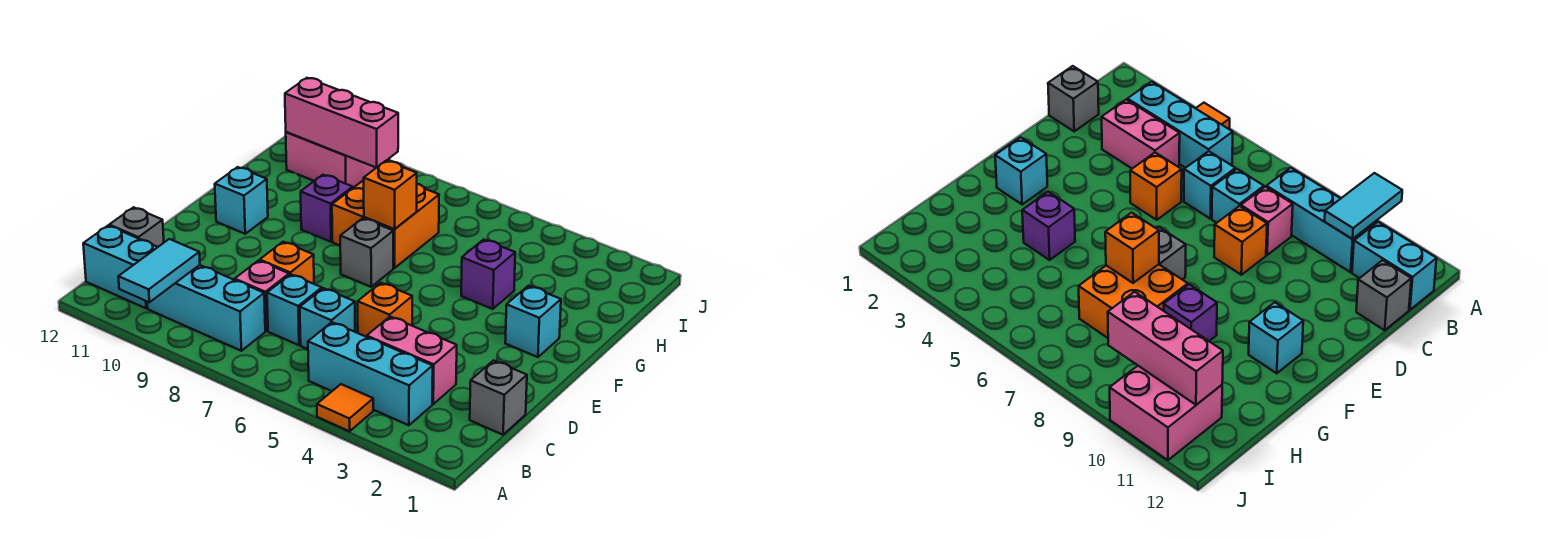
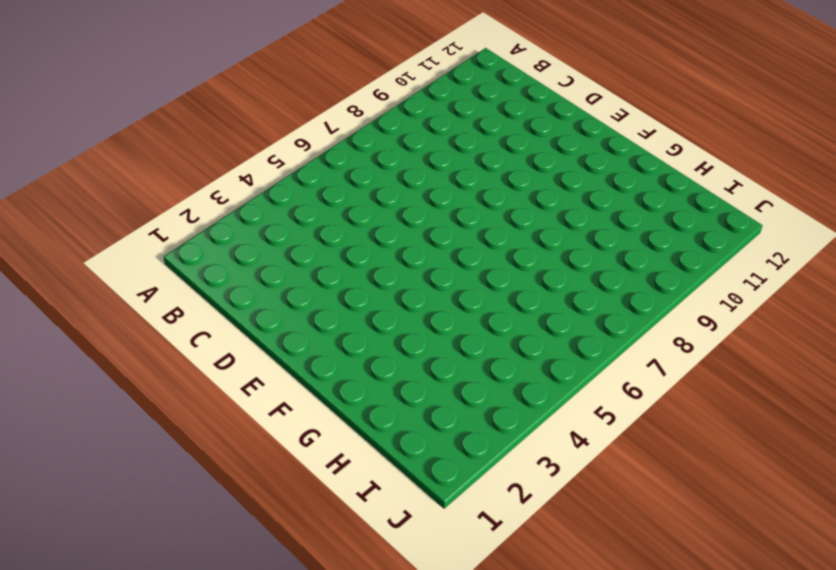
none -> orange 1x1 tile [317,384,373,431]
none -> cyan 1x3 brick [308,322,433,425]
none -> cyan 1x3 brick [147,265,265,351]

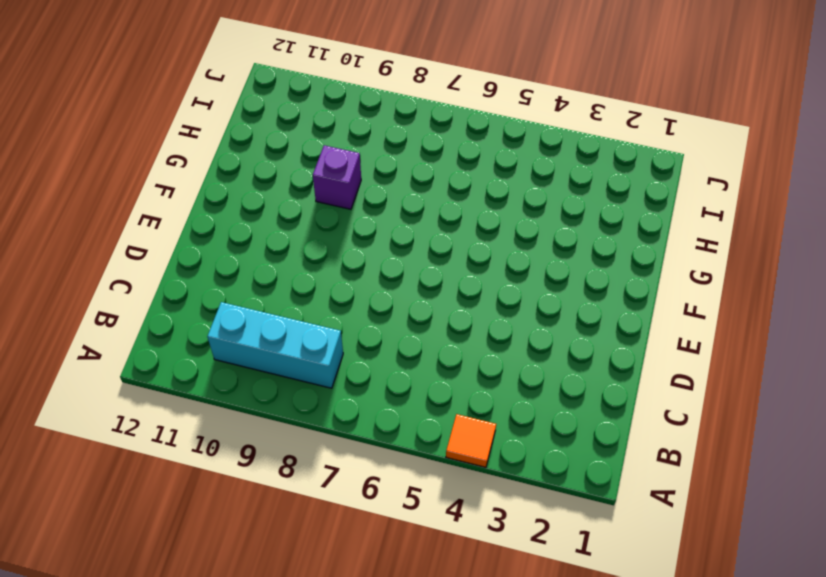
none -> cyan 1x3 brick [308,322,433,425]
none -> cyan 1x2 brick [83,226,157,308]
none -> grey 1x1 brick [470,361,527,435]

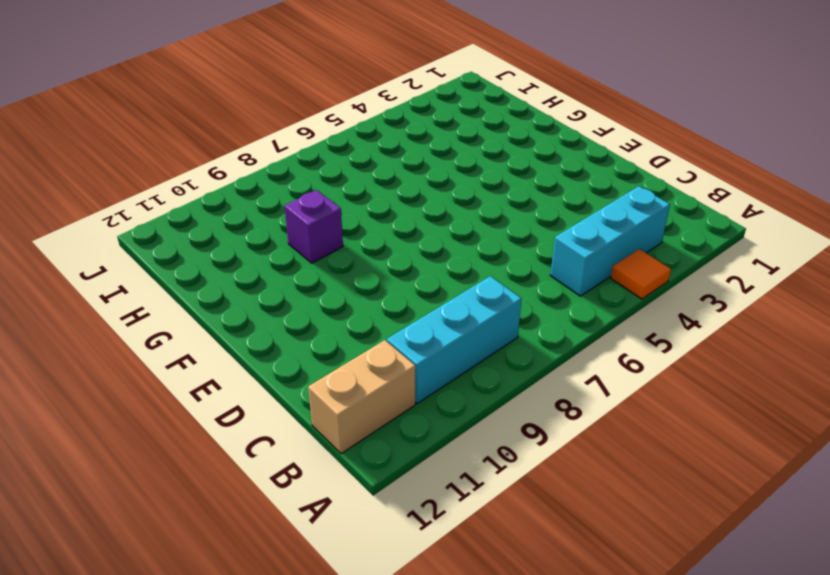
tan 1x2 brick [308,340,415,454] -> cyan 1x2 brick [83,226,157,308]
none -> grey 1x1 brick [470,361,527,435]
none -> pink 1x2 brick [367,317,457,404]
none -> cyan 1x1 brick [300,288,355,349]

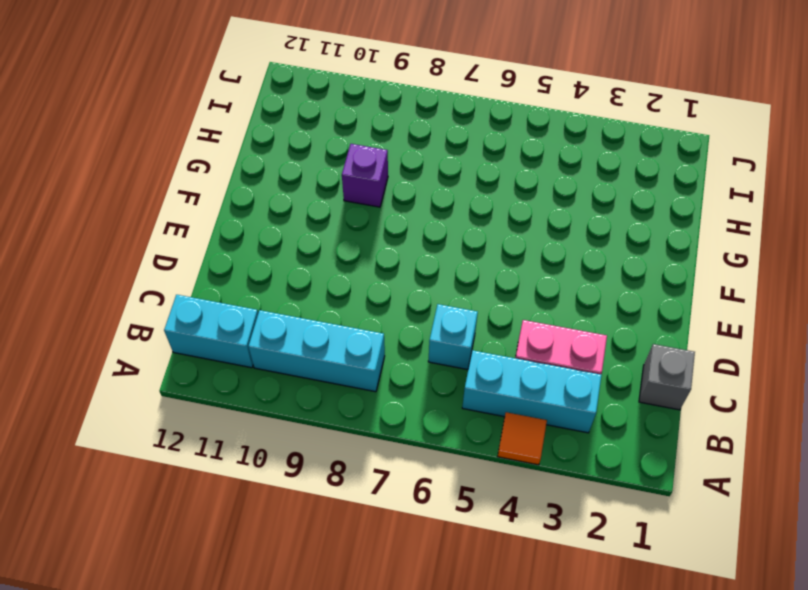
none -> cyan 1x1 brick [267,274,322,345]
none -> pink 1x1 brick [235,261,289,331]
none -> grey 1x1 brick [109,207,164,247]

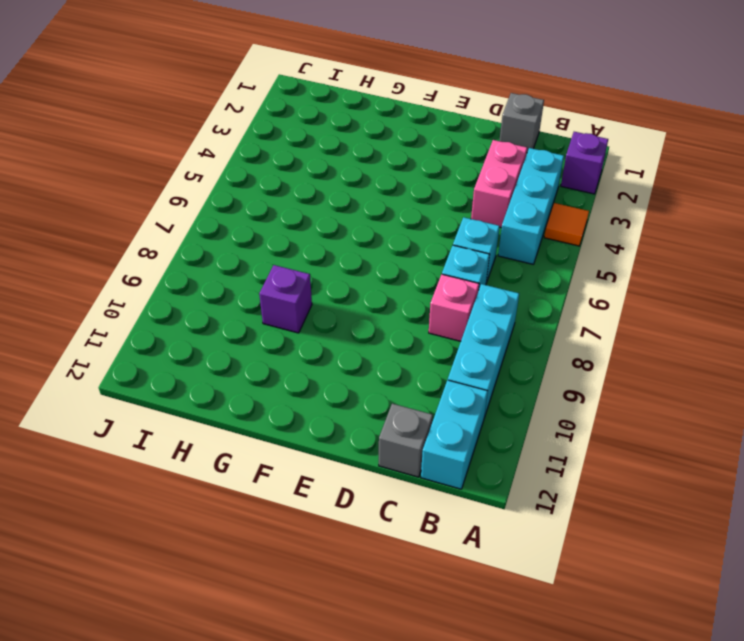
purple 1x1 brick [561,132,608,194] -> purple 1x1 brick moved to [461,239,515,309]
none -> orange 1x1 brick [358,283,412,337]
none -> orange 1x1 brick [260,242,314,284]
none -> cyan 1x1 brick [505,286,561,357]

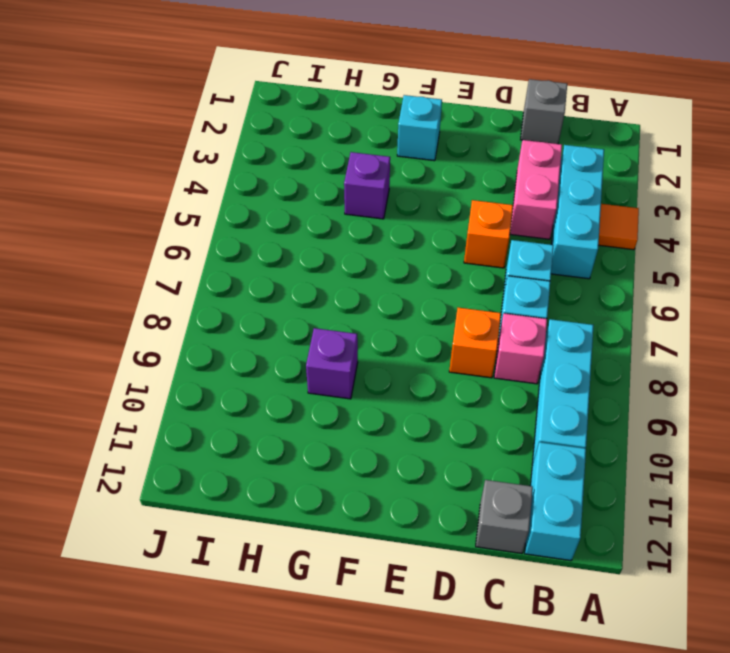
none -> grey 1x1 brick [340,218,393,287]
none -> cyan 1x1 brick [215,167,268,234]
none -> orange 2x2 brick [332,180,439,268]

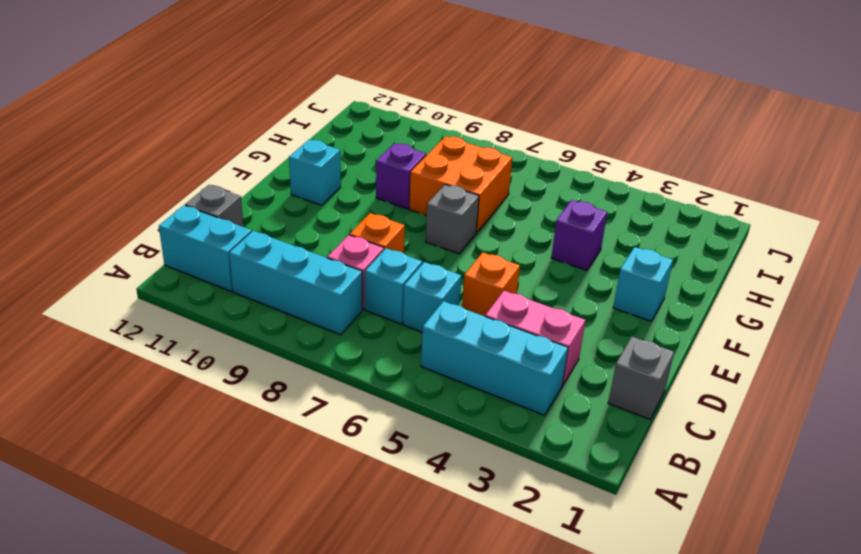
none -> orange 1x1 tile [317,384,373,431]
none -> pink 2x2 brick [286,132,389,188]
none -> cyan 1x2 tile [118,239,200,302]

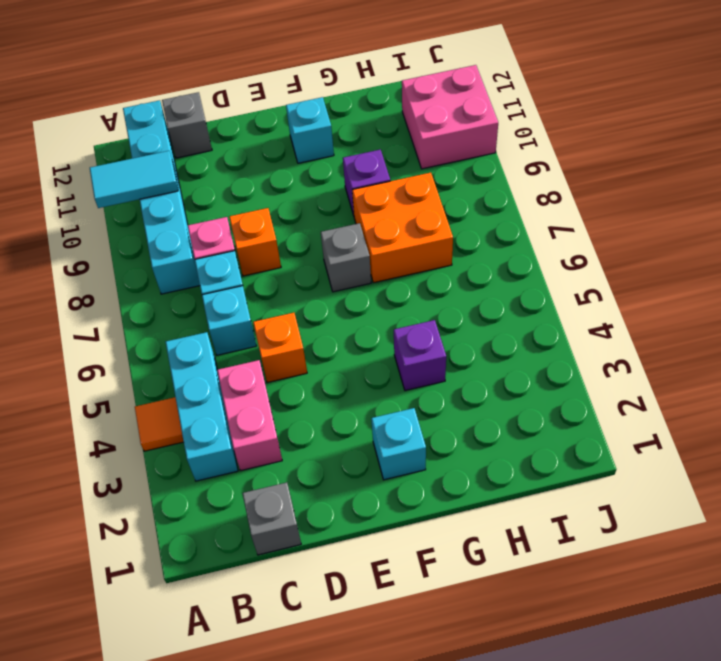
none -> orange 1x1 brick [364,161,417,229]
none -> pink 1x3 brick [285,78,398,168]

